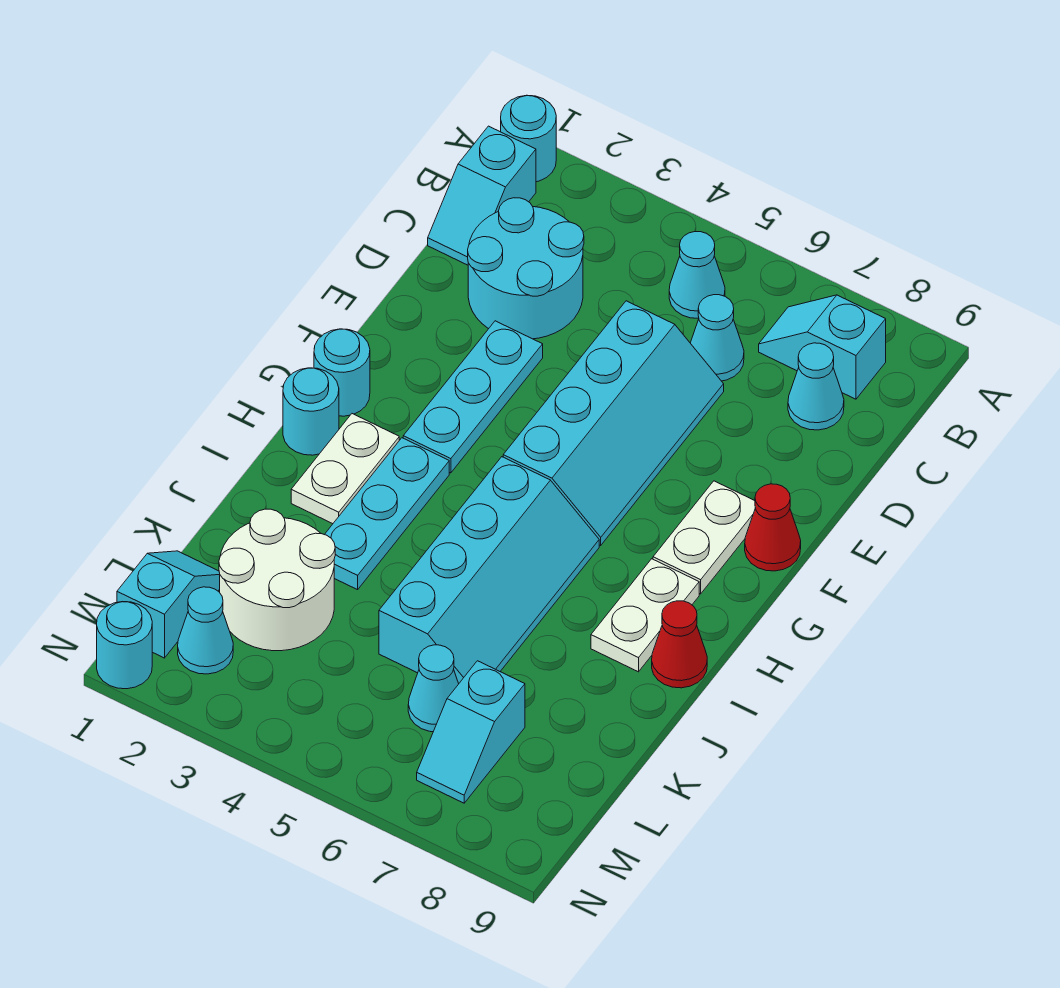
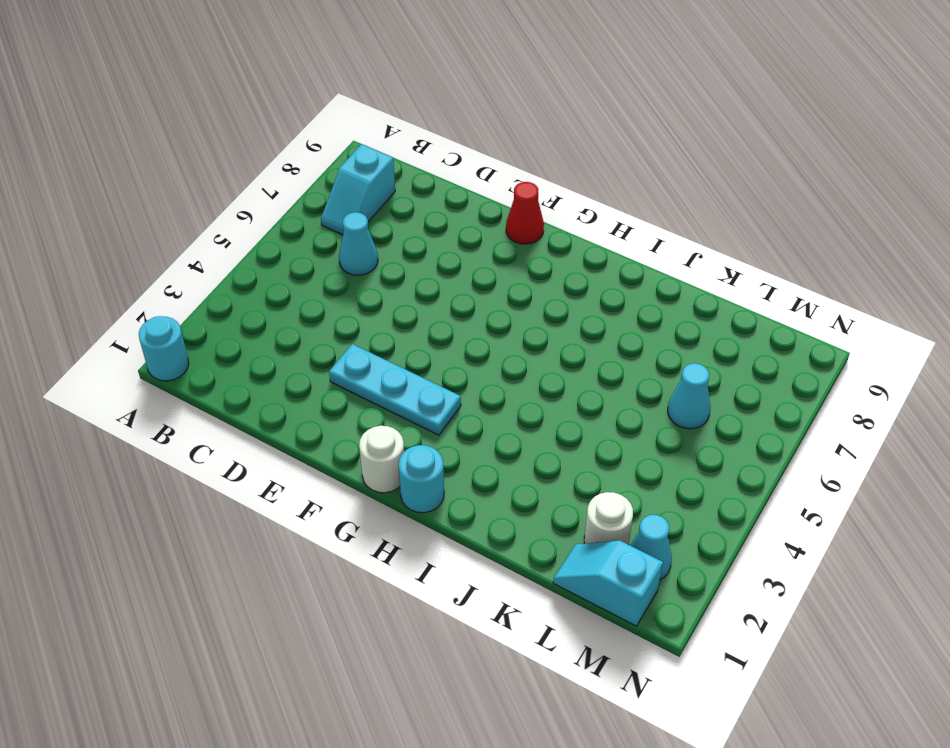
white 1x1 round brick [359,426,404,493] -> cyan 1x1 round brick [314,329,370,416]
white 1x1 round brick [584,492,633,545] -> white 2x2 round brick [219,509,335,651]
none -> cyan 1x2 slope [428,126,536,265]
none -> cyan 1x1 cone [669,232,725,318]
none -> cyan 2x2 round brick [468,198,584,339]

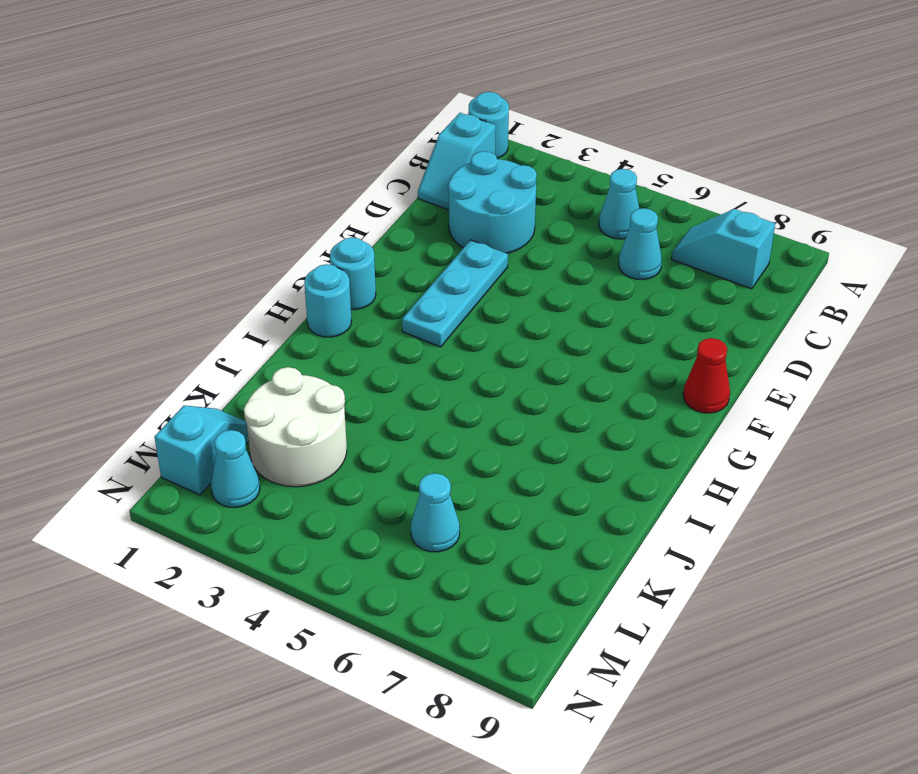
none -> cyan 1x1 cone [788,343,844,430]
none -> cyan 2x4 slope [503,301,724,545]
none -> white 1x2 plate [653,481,755,594]

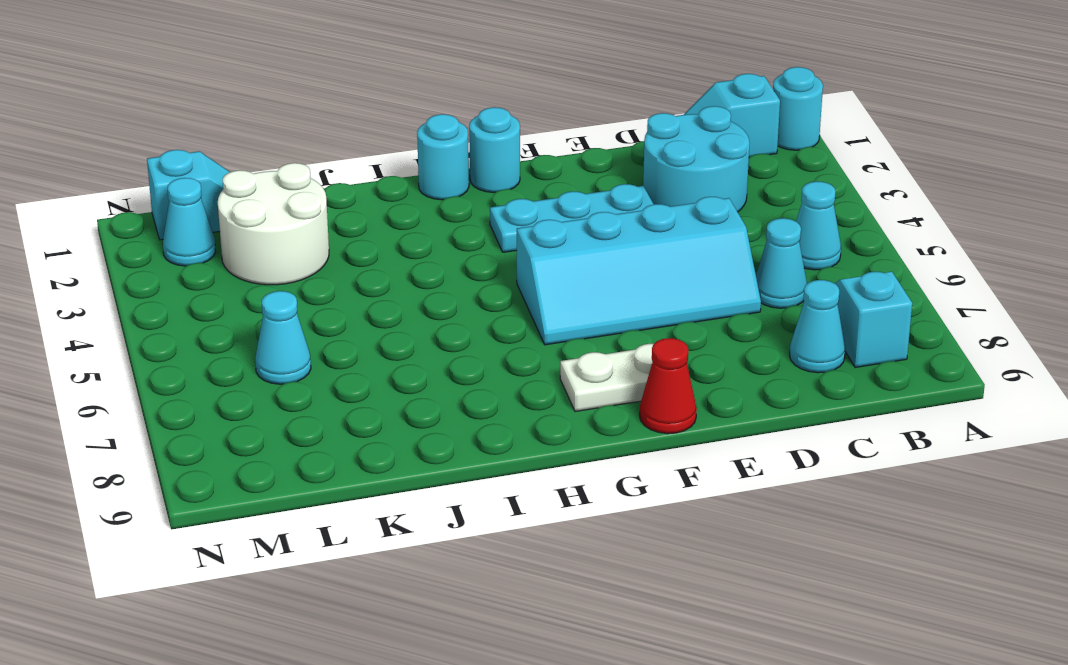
none -> white 1x2 plate [291,414,399,524]
none -> cyan 1x3 plate [324,438,449,590]
none -> cyan 2x4 slope [379,457,599,683]

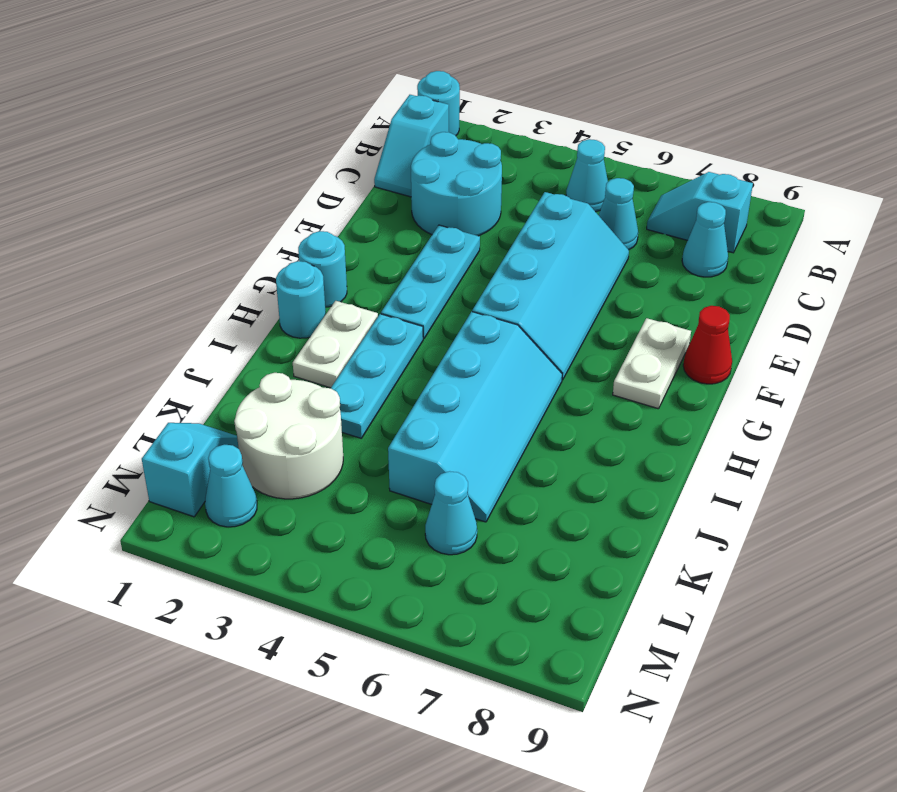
none -> white 1x2 plate [591,559,699,672]
none -> red 1x1 cone [652,601,707,688]
none -> cyan 1x2 slope [417,661,525,803]

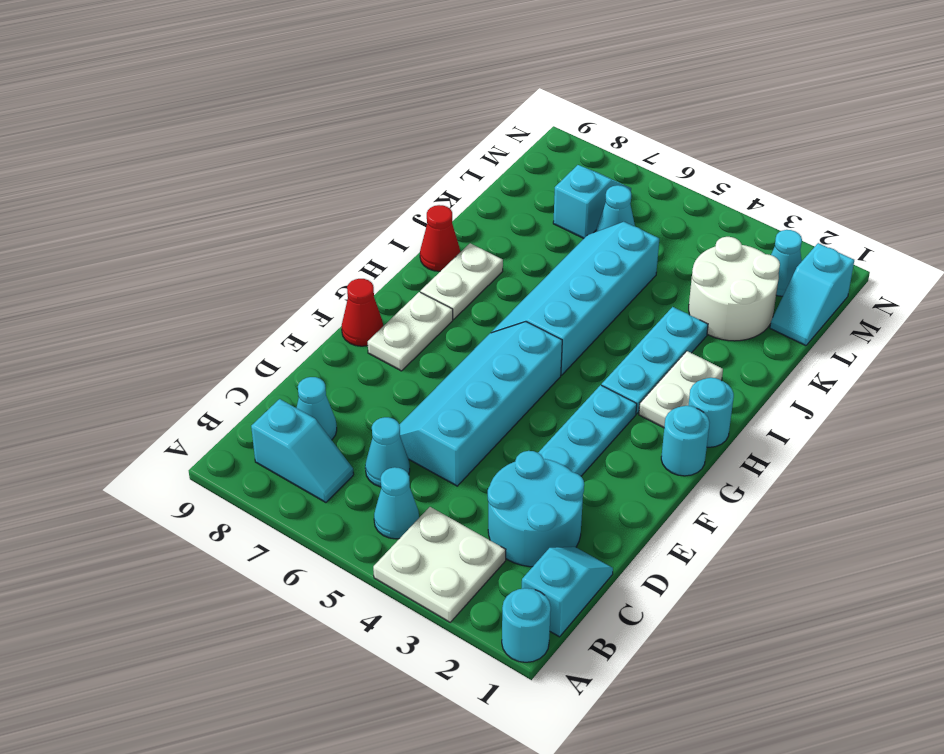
white 2x2 plate [373,507,506,622] -> none
none -> cyan 1x1 round brick [97,602,152,689]

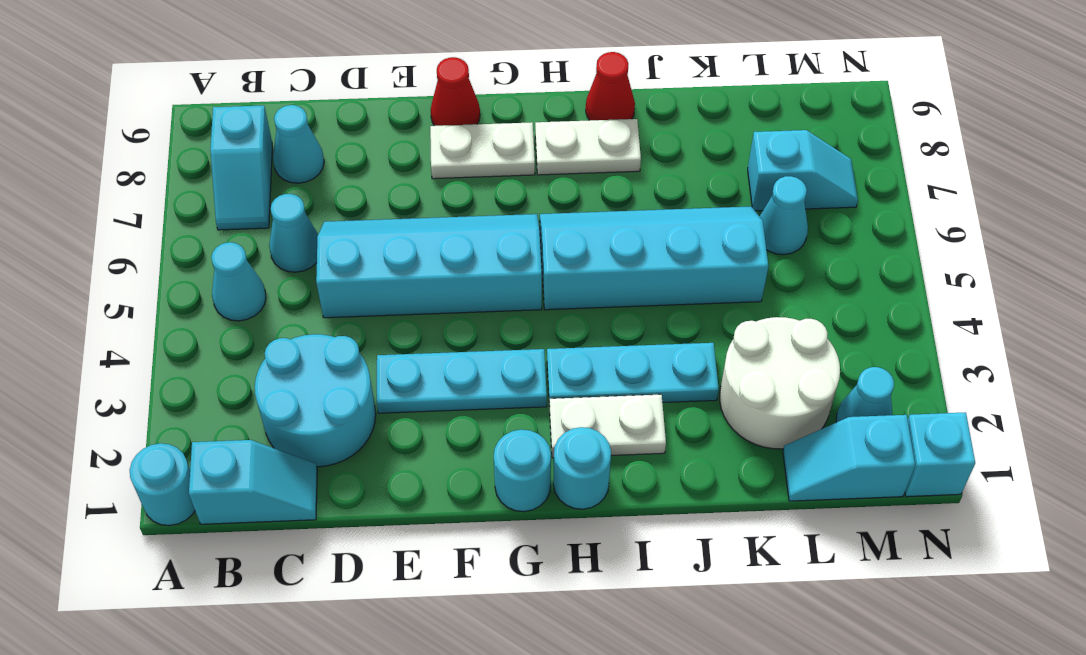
cyan 1x1 brick [905,412,975,497] -> cyan 1x1 round brick [97,602,152,689]

